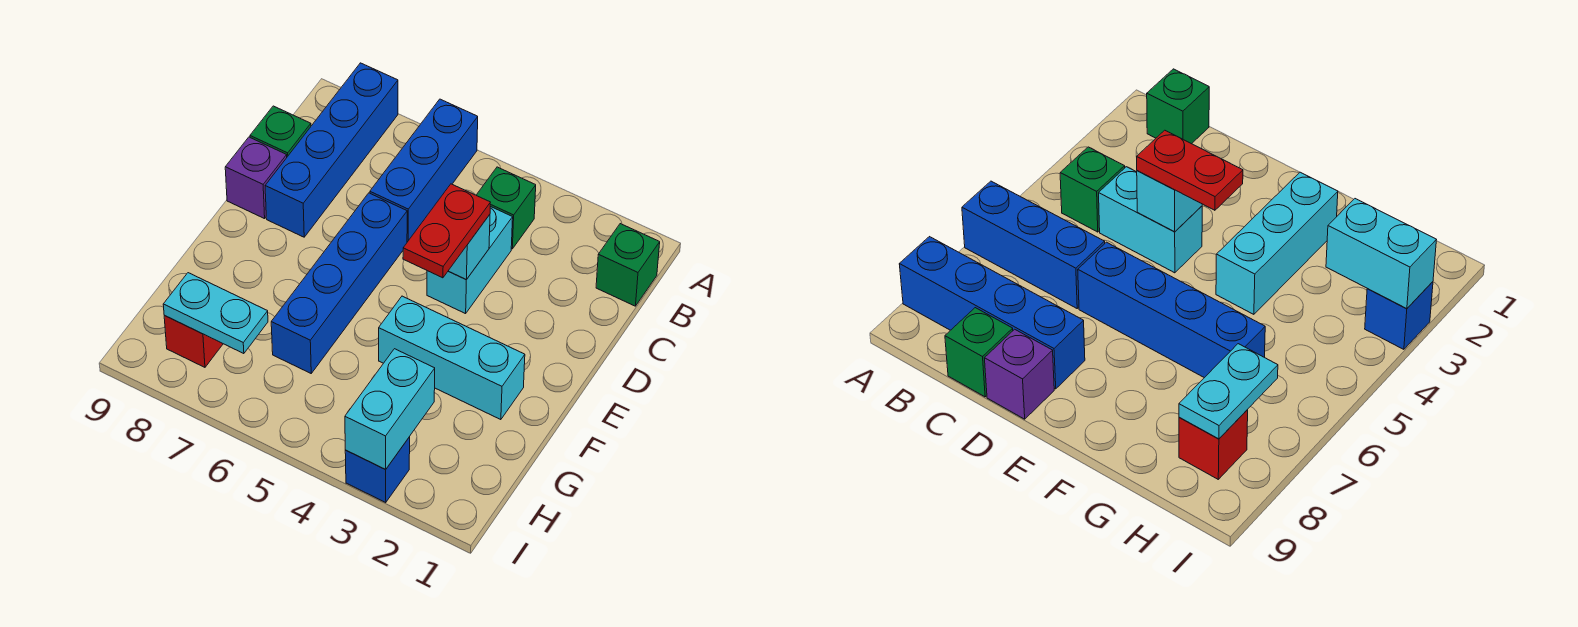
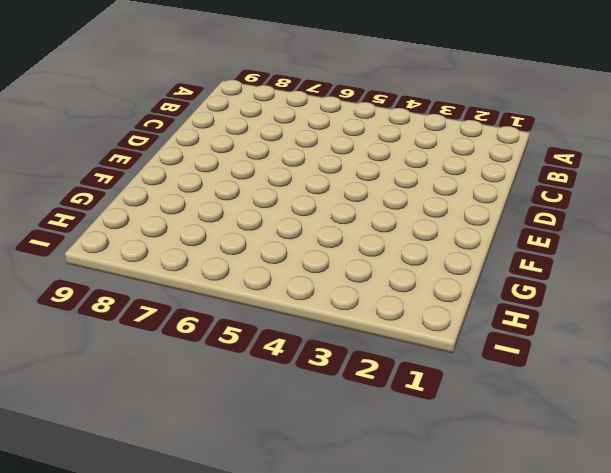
none -> blue 1x3 brick [370,99,478,242]
none -> blue 1x4 brick [265,63,398,237]
none -> green 1x1 brick [596,224,660,306]

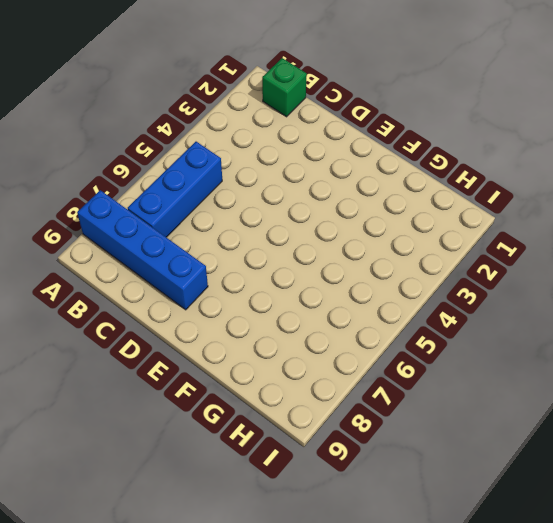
blue 1x3 brick [128,142,222,237] -> blue 1x3 brick turned to [370,99,478,242]
none -> green 1x1 brick [476,167,536,249]
none -> cyan 1x2 brick [427,206,513,314]
none -> green 1x1 brick [250,106,311,157]

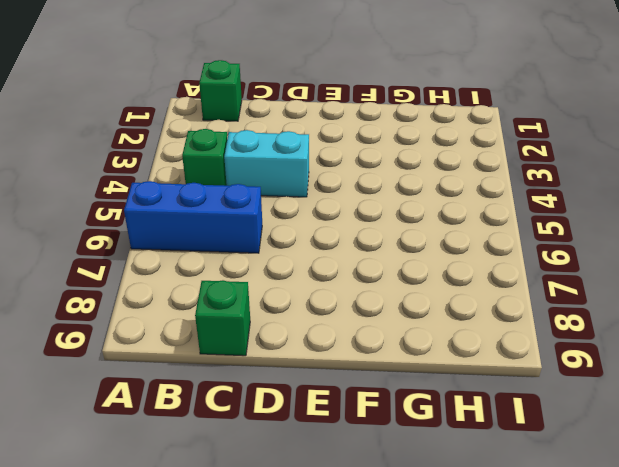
none -> blue 1x4 brick [265,63,398,237]
none -> blue 1x4 brick [271,193,407,373]
none -> purple 1x1 brick [225,137,287,219]

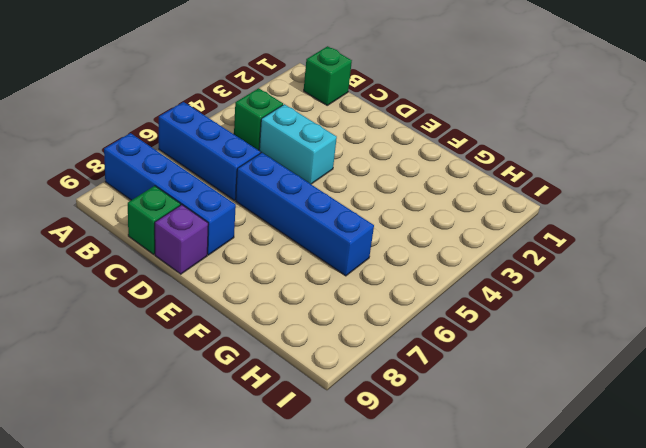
none -> cyan 1x3 brick [379,296,525,420]
none -> red 1x1 brick [164,316,223,367]
none -> blue 1x1 brick [345,437,410,503]

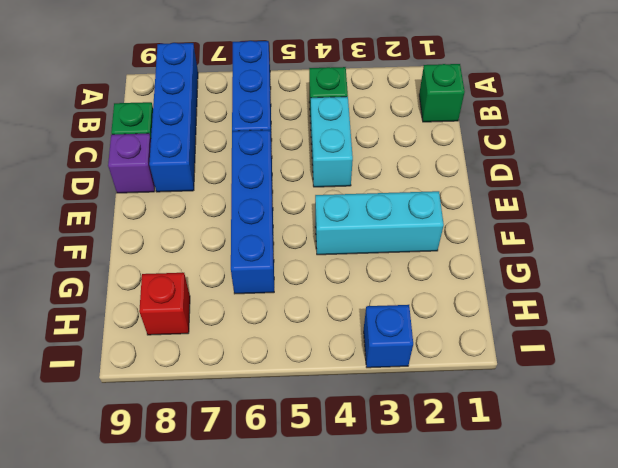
none -> cyan 1x1 brick [449,215,490,279]
none -> cyan 1x2 brick [345,349,435,469]
none -> cyan 1x2 plate [163,273,268,354]

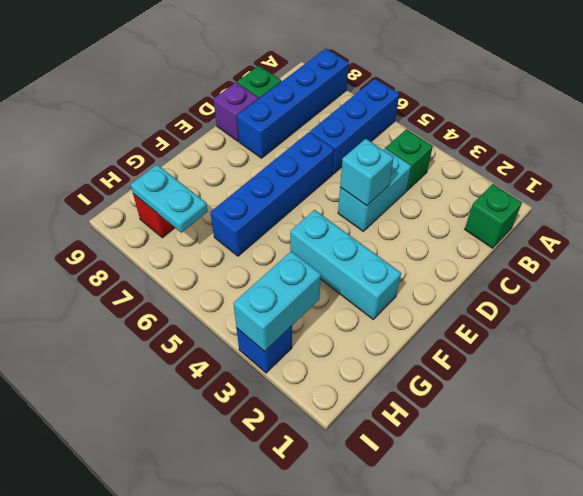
none -> red 1x2 plate [403,184,490,278]

